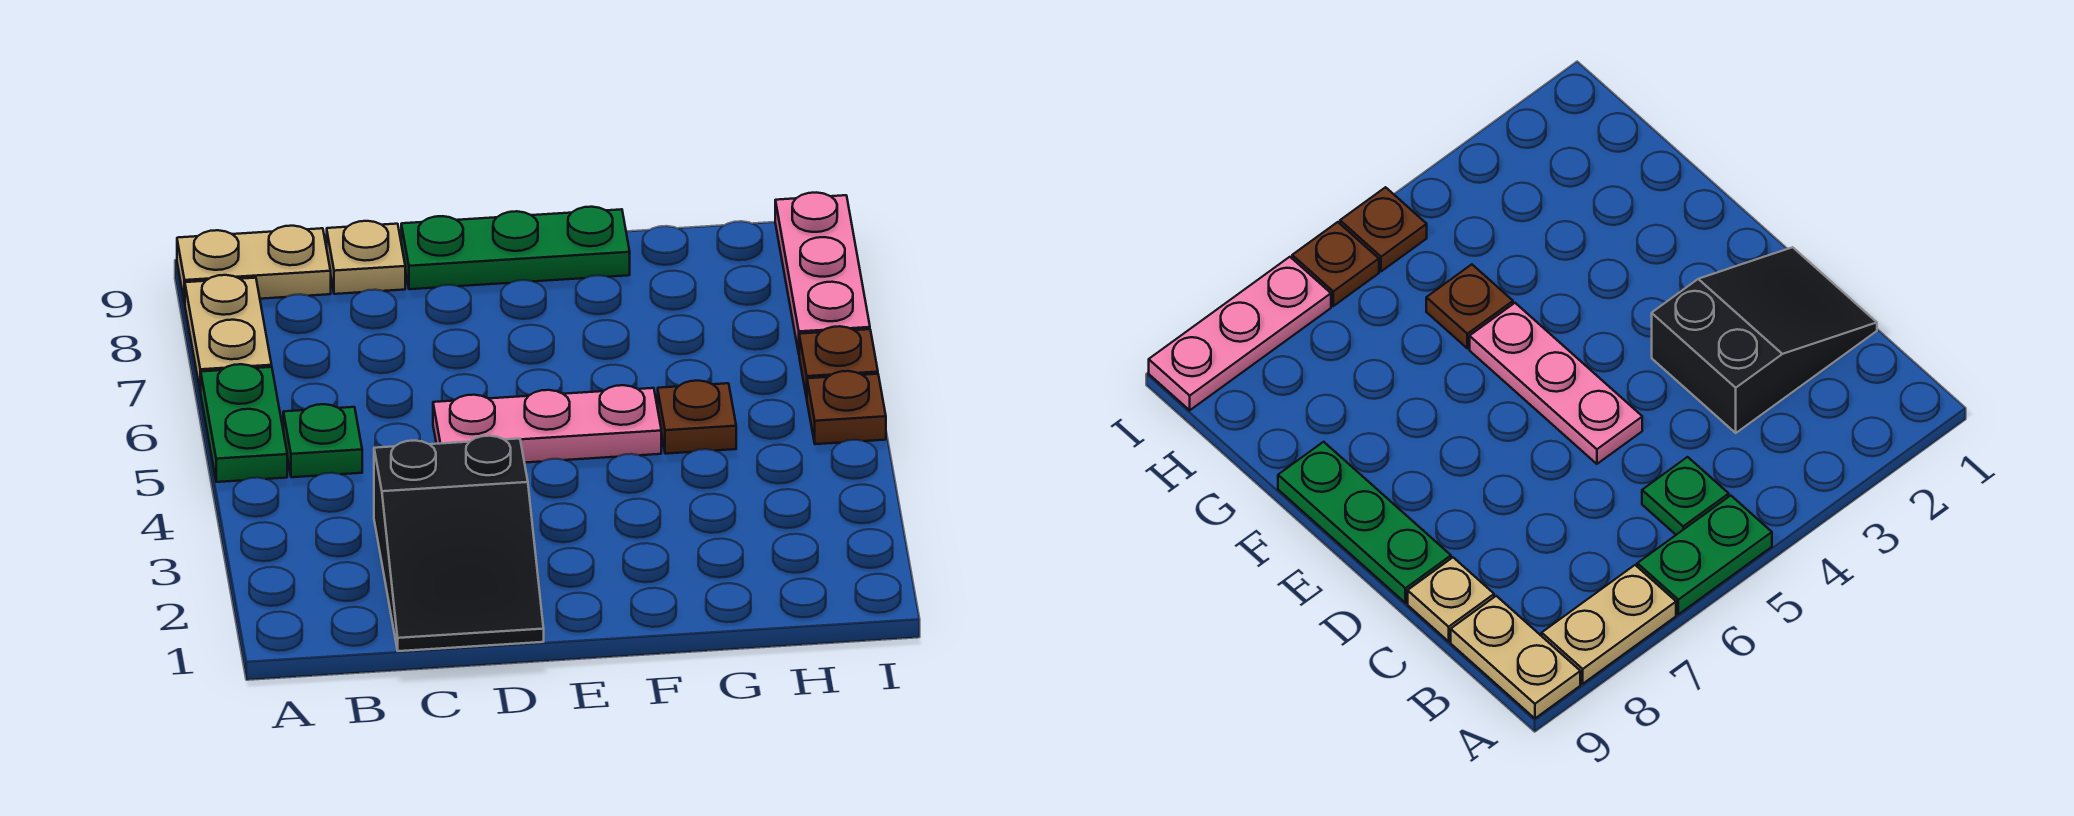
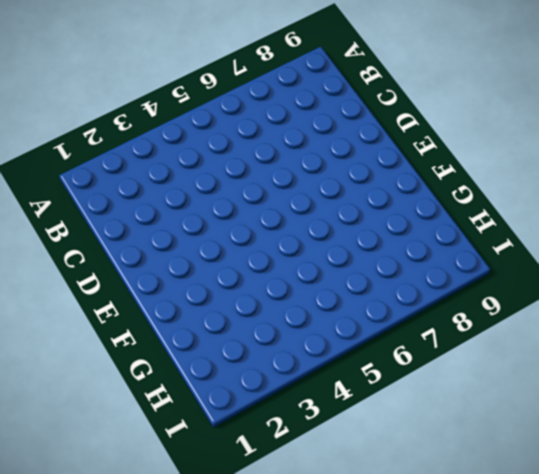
none -> green 1x2 plate [201,364,287,482]
none -> tan 1x2 plate [185,275,272,392]
none -> tan 1x2 plate [177,226,331,303]

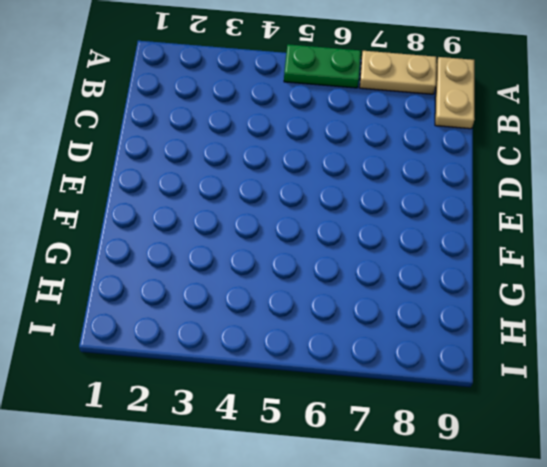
none -> green 1x1 plate [283,404,362,477]
none -> black 2x3 slope [374,436,544,651]
none -> tan 1x1 plate [327,221,405,294]

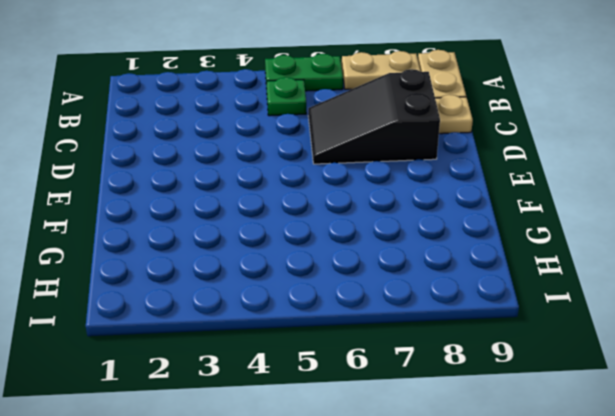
black 2x3 slope [308,69,440,164] -> black 2x3 slope moved to [374,436,544,651]
none -> pink 1x3 plate [433,385,661,463]
none -> green 1x3 plate [401,207,630,289]
none -> brown 1x1 plate [658,381,736,454]

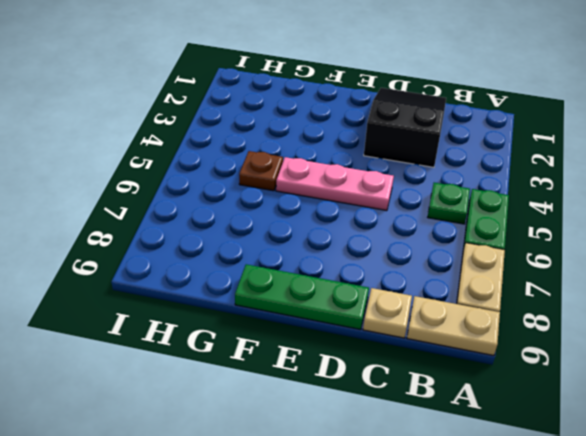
none -> brown 1x1 plate [807,371,886,444]
none -> brown 1x1 plate [799,326,878,398]
none -> pink 1x3 plate [775,193,870,353]

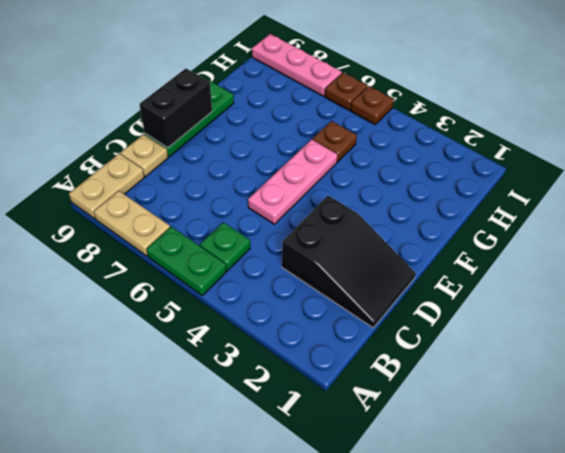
black 1x2 brick [140,69,212,148] -> none

